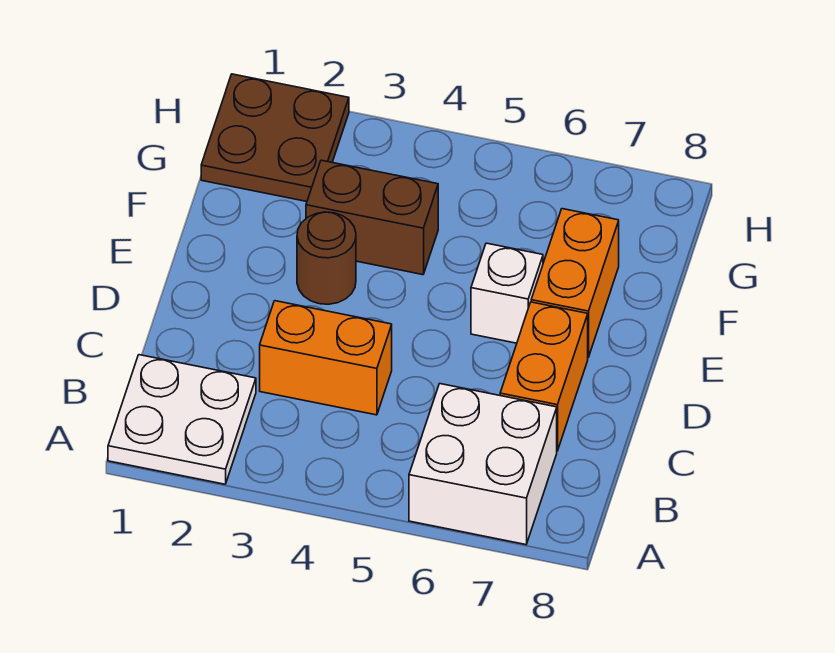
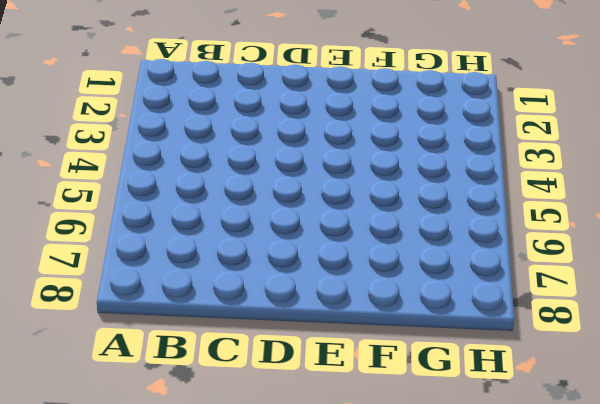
none -> white 2x2 plate [108,355,256,484]
none -> white 2x2 brick [409,384,557,545]

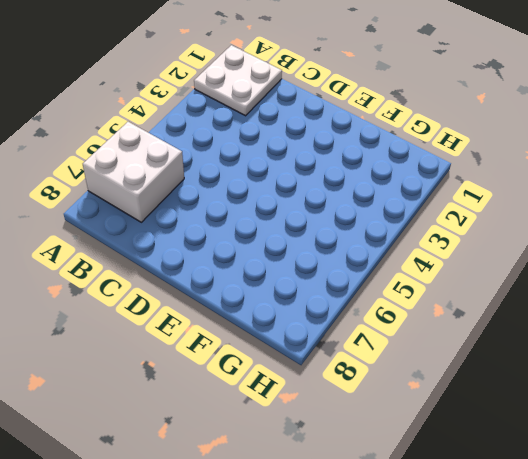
none -> orange 1x2 brick [260,301,392,415]
none -> orange 1x2 brick [500,302,588,451]

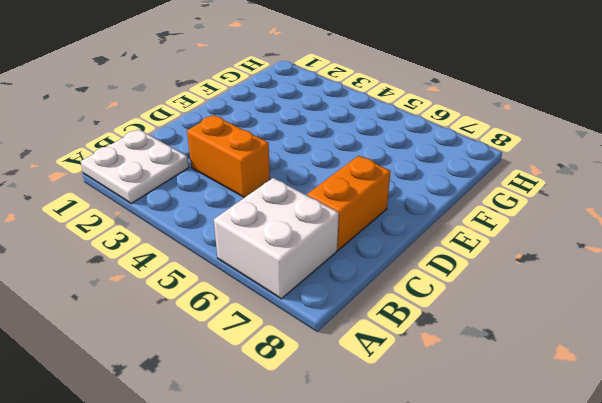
none -> brown 1x1 round brick [297,212,356,304]
none -> white 1x1 brick [471,243,543,343]

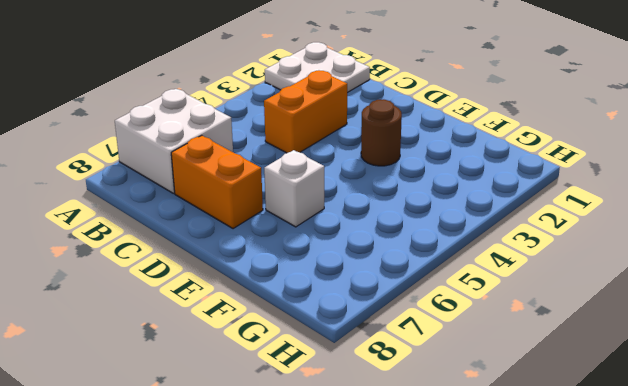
none -> orange 1x2 brick [531,209,619,357]
none -> brown 1x2 brick [306,160,438,275]

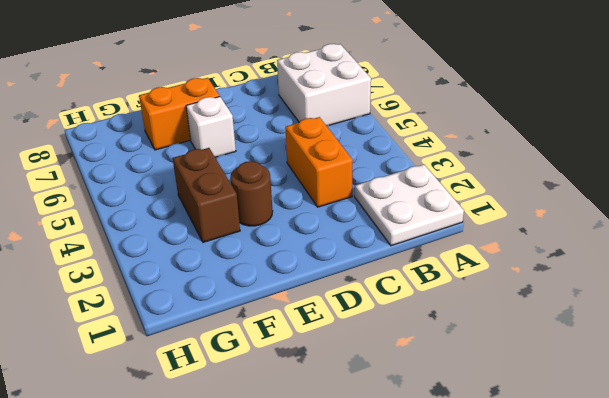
none -> orange 1x2 brick [500,302,588,451]
none -> brown 2x2 plate [201,74,349,201]

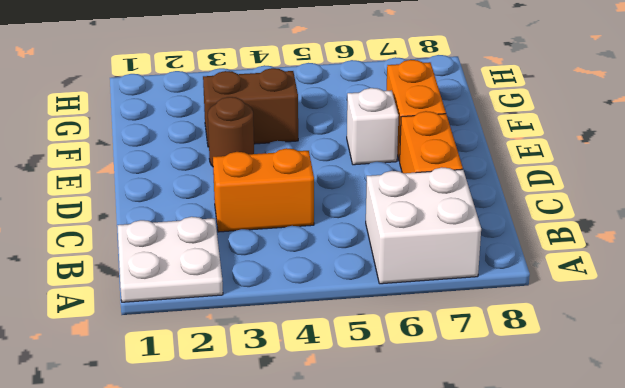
none -> brown 2x2 plate [201,74,349,201]

